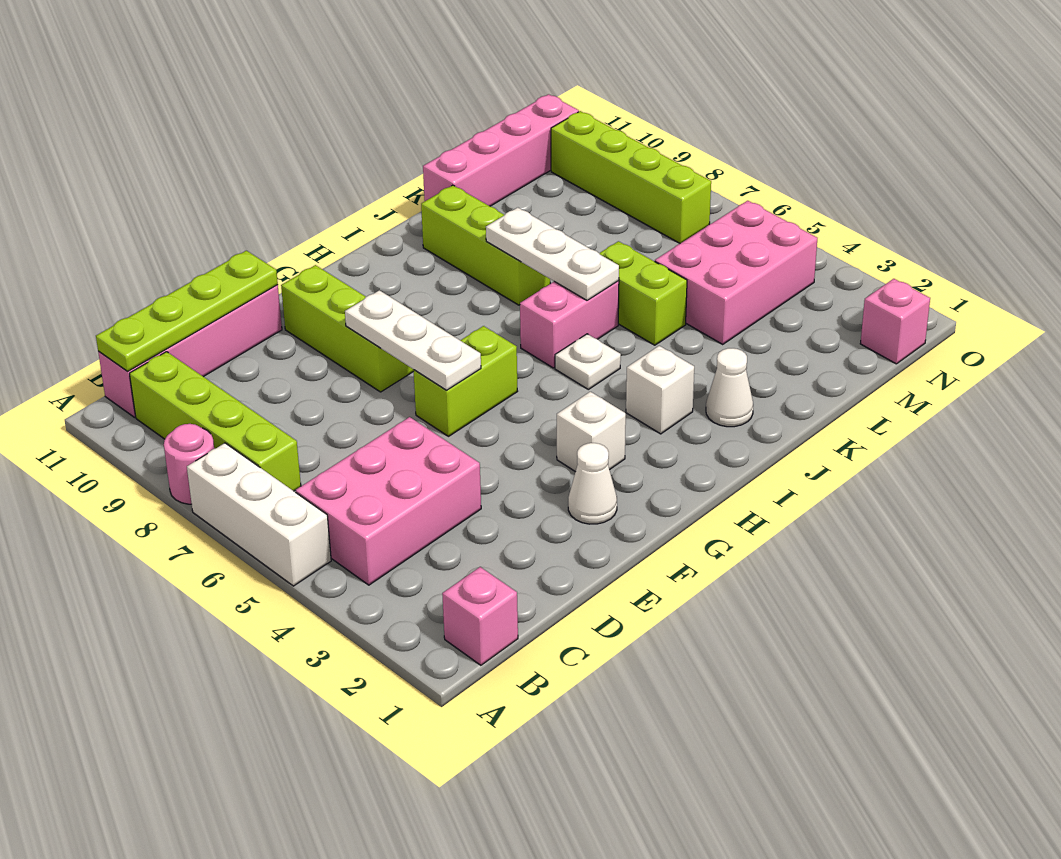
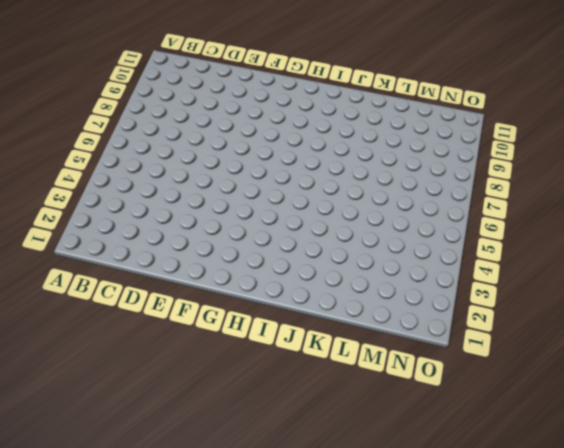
none -> white 1x3 brick [187,443,331,586]
none -> pink 1x1 round brick [164,424,214,504]
none -> pink 1x1 brick [442,567,518,665]

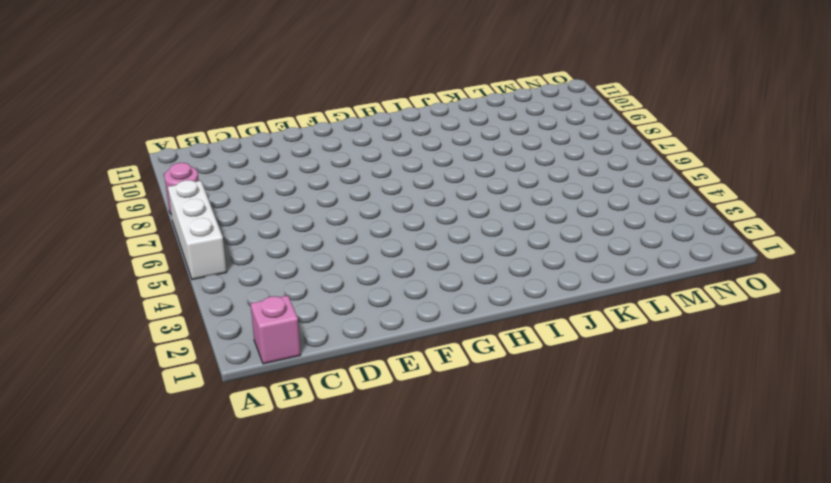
none -> pink 2x3 brick [296,417,481,585]
none -> lime 1x4 brick [129,352,301,491]
none -> pink 1x4 brick [98,285,282,417]

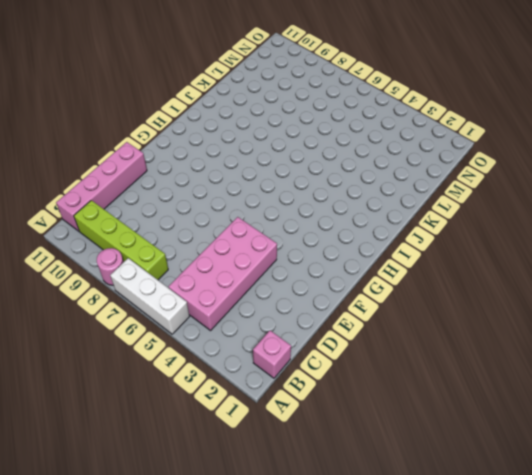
pink 2x4 brick [169,217,277,331] -> pink 2x3 brick [296,417,481,585]
none -> white 1x1 cone [568,443,617,524]
none -> lime 1x2 brick [414,326,518,436]
none -> lime 1x3 brick [281,265,414,392]

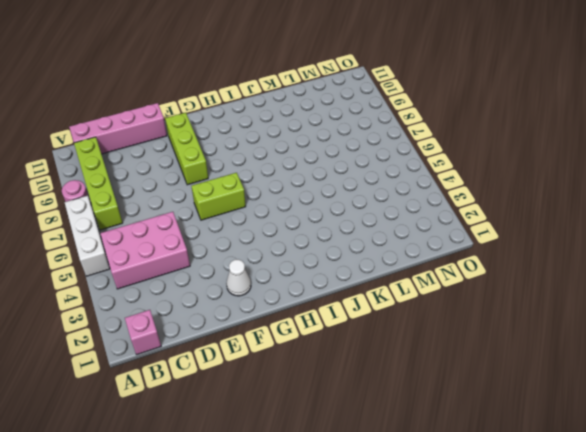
none -> white 1x1 brick [557,392,626,472]
none -> white 1x1 brick [626,346,694,434]
none -> white 1x1 plate [555,334,621,389]

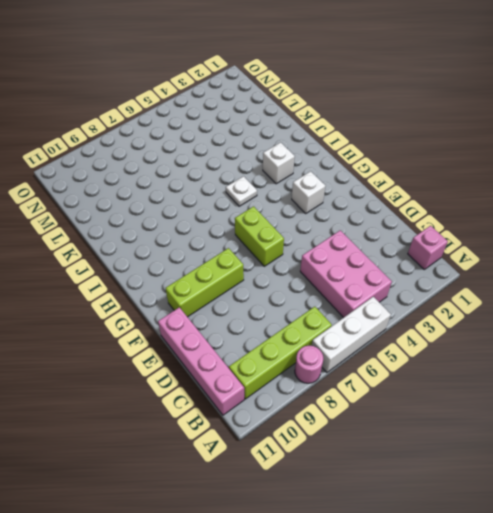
none -> white 1x1 cone [568,443,617,524]
none -> pink 1x2 brick [520,281,619,368]
none -> white 1x1 cone [706,348,753,427]

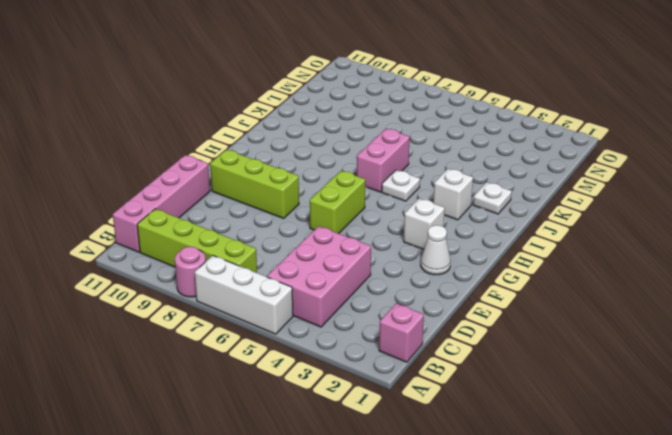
white 1x1 plate [473,182,512,214] -> white 1x1 cone [706,348,753,427]
none -> lime 1x3 brick [421,185,550,305]
none -> lime 1x2 brick [599,241,687,345]
none -> pink 1x4 brick [423,94,579,206]

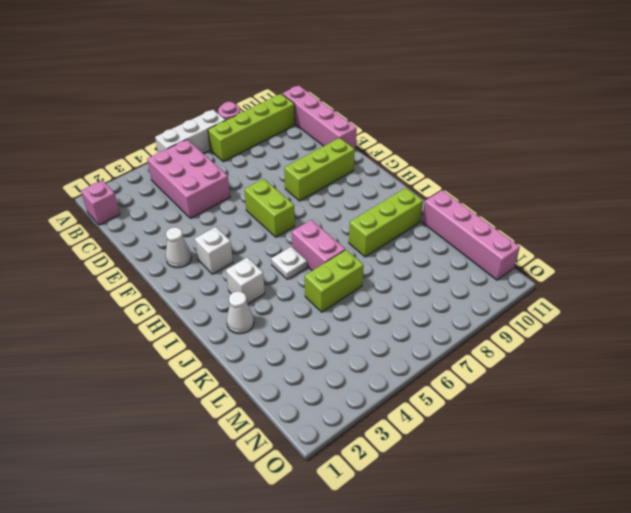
none -> pink 2x3 brick [655,201,817,344]
none -> pink 1x1 brick [860,279,930,364]
none -> lime 1x4 brick [551,111,711,243]

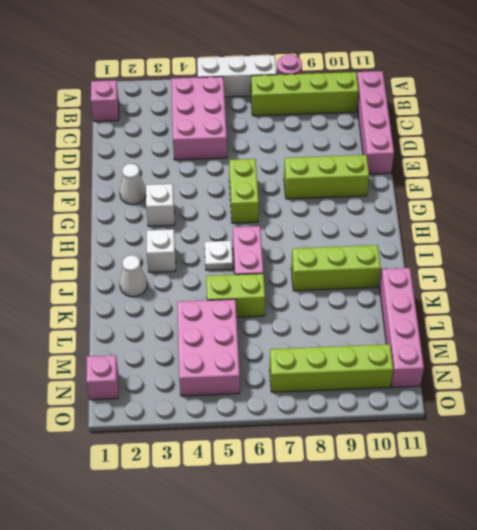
none -> lime 1x4 plate [96,251,278,371]
none -> white 1x3 plate [345,290,481,390]
none -> white 1x3 plate [486,208,619,300]

